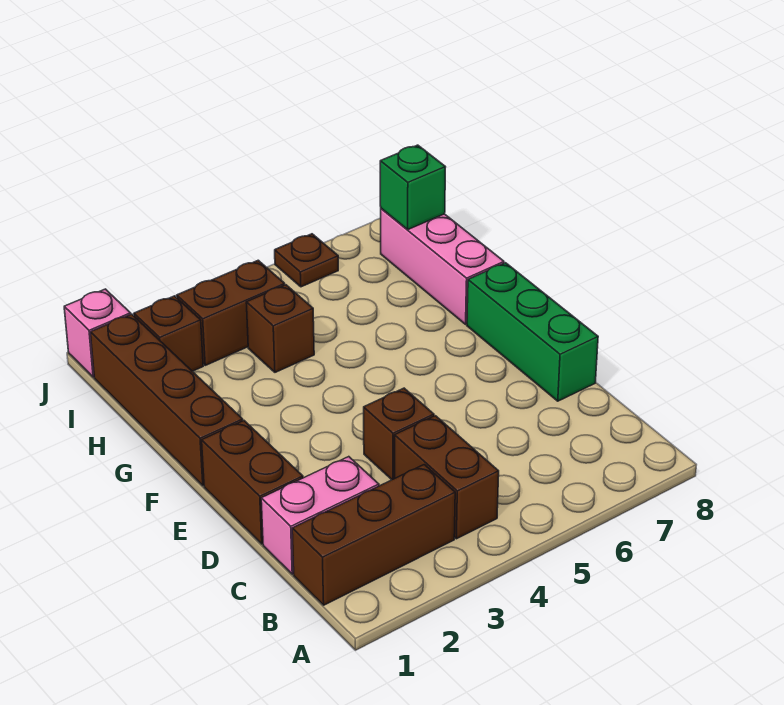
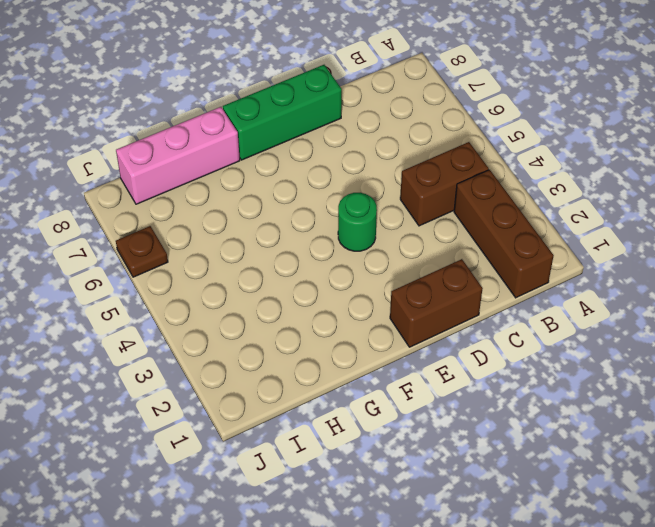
green 1x1 round brick [338,193,377,251] -> none
none -> pink 1x2 brick [261,457,379,574]
none -> brown 1x1 brick [364,388,434,480]
none -> brown 1x4 brick [90,314,243,486]

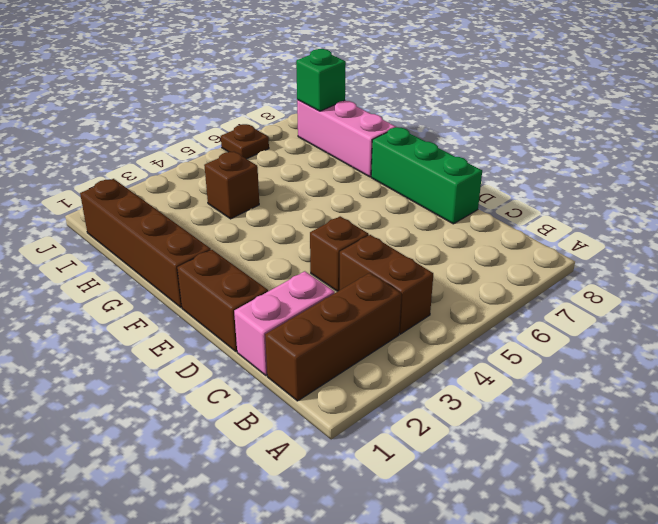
none -> brown 1x1 brick [134,296,203,371]
none -> brown 1x2 brick [177,260,285,365]
none -> pink 1x1 brick [64,289,131,377]

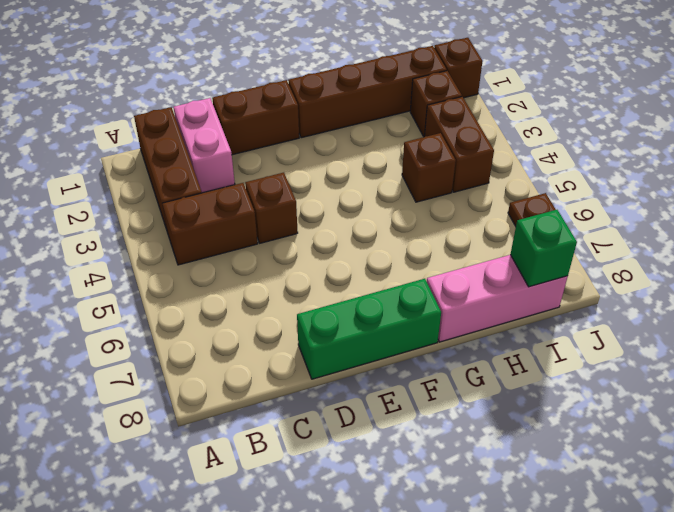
brown 1x1 brick [434,38,483,98] -> pink 1x1 brick [64,289,131,377]

